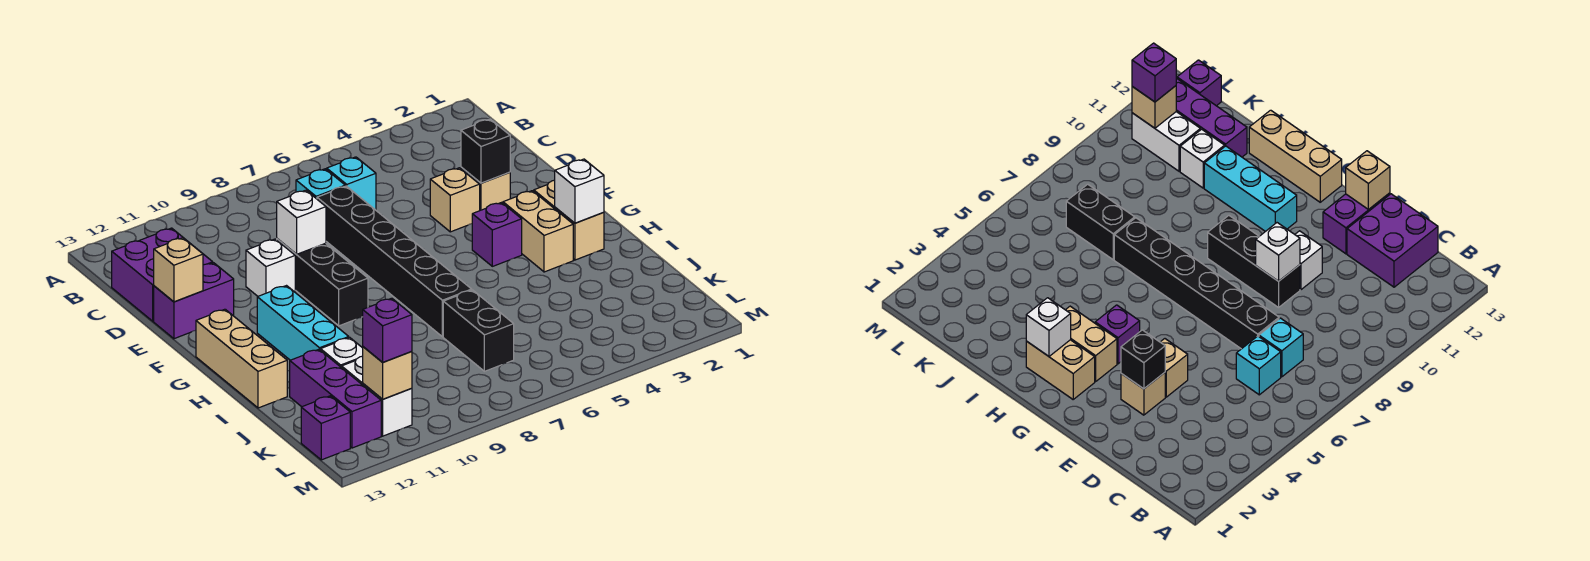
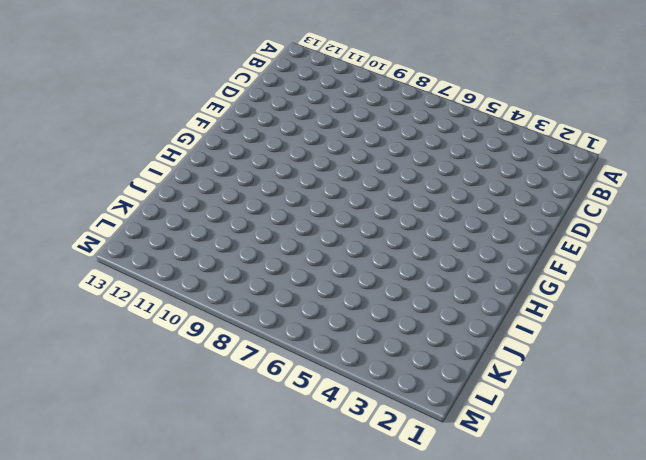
none -> cyan 1x1 brick [327,157,376,210]
none -> cyan 1x1 brick [296,169,345,199]
none -> purple 2x2 brick [112,228,213,321]

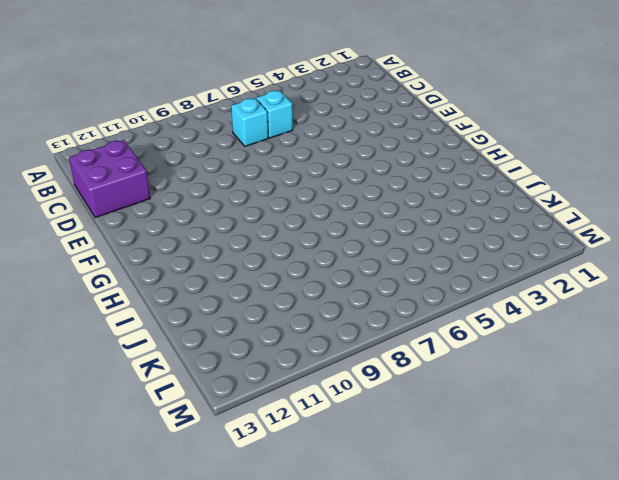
none -> black 1x6 brick [317,186,472,337]
none -> tan 1x1 brick [461,167,510,210]
none -> tan 1x1 brick [430,168,480,232]

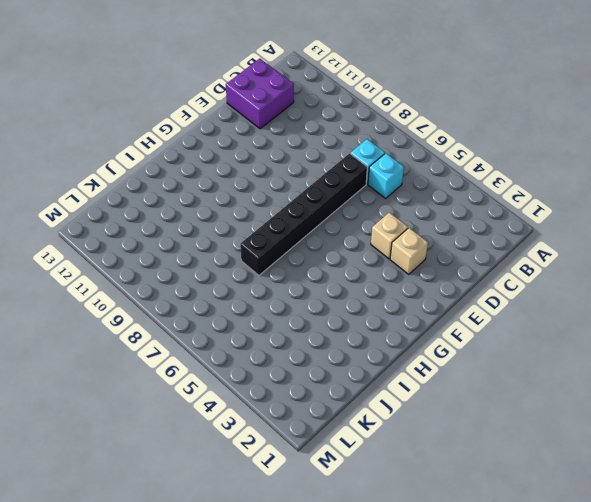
none -> black 1x3 brick [277,239,368,326]
none -> white 1x1 brick [246,239,295,296]
none -> purple 1x2 brick [154,263,234,339]

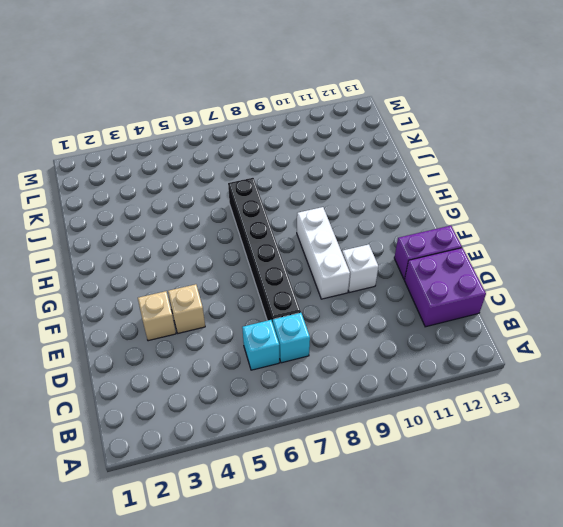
white 1x3 brick [297,207,350,299] -> black 1x3 brick [277,239,368,326]
none -> tan 1x2 brick [534,180,604,260]
none -> tan 1x2 brick [503,191,573,272]
none -> purple 1x1 brick [472,203,522,266]

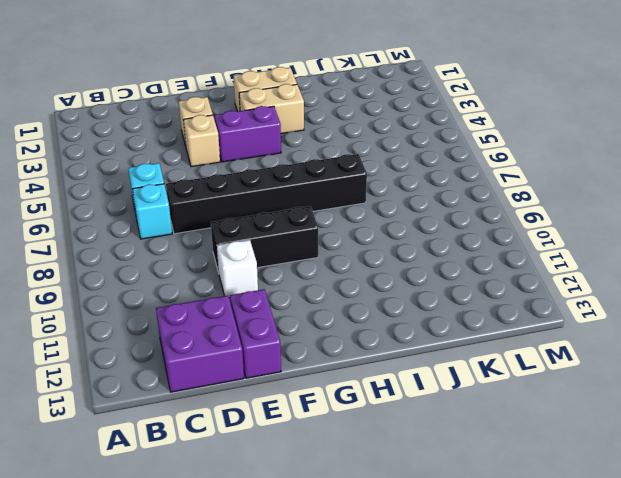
purple 1x2 brick [214,106,281,162] -> purple 1x1 brick [472,203,522,266]
none -> cyan 1x3 brick [257,286,349,360]
none -> tan 1x3 brick [196,309,287,408]
none -> black 1x2 brick [443,290,514,371]

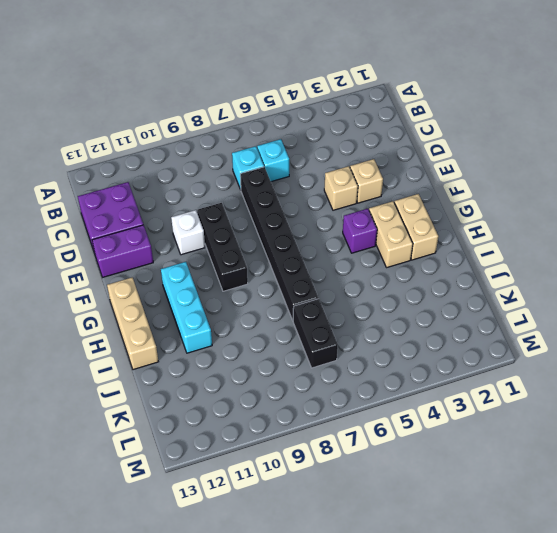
none -> white 1x1 brick [321,337,363,368]
none -> purple 1x3 brick [290,349,381,448]
none -> white 1x2 brick [342,356,412,436]

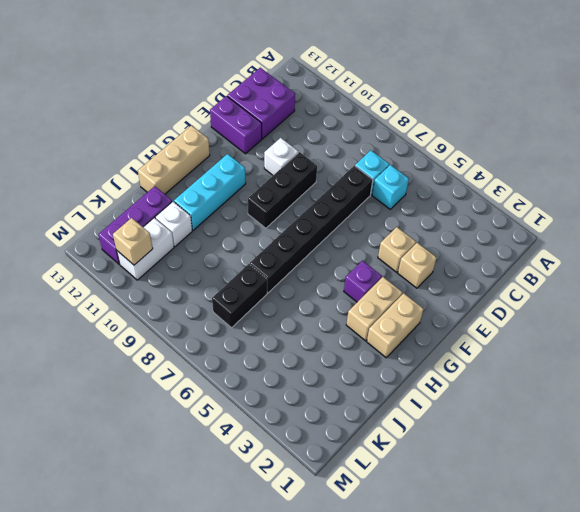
none -> purple 1x1 brick [301,396,350,460]
none -> black 1x1 brick [461,119,510,183]
none -> white 1x1 brick [277,190,326,254]

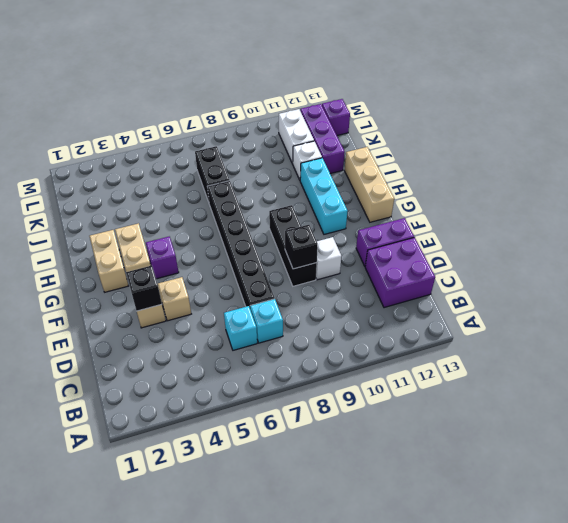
black 1x1 brick [285,225,318,269] -> white 1x1 brick [277,190,326,254]
none -> tan 1x1 brick [154,238,203,302]
none -> white 1x1 brick [555,159,604,223]
none -> tan 1x1 brick [363,347,412,399]

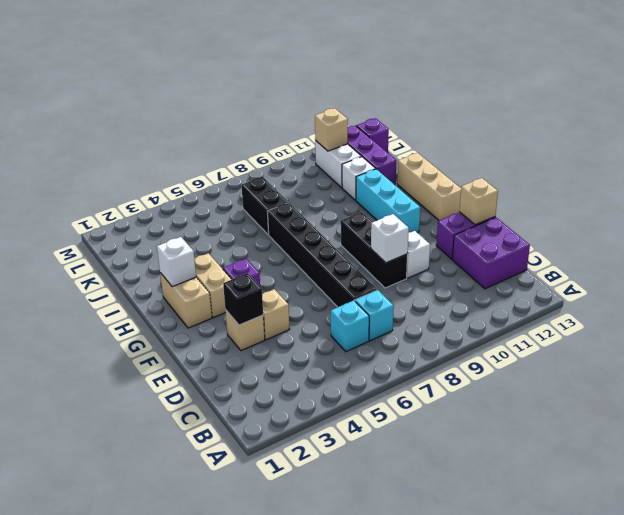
none -> purple 1x1 brick [363,298,412,362]

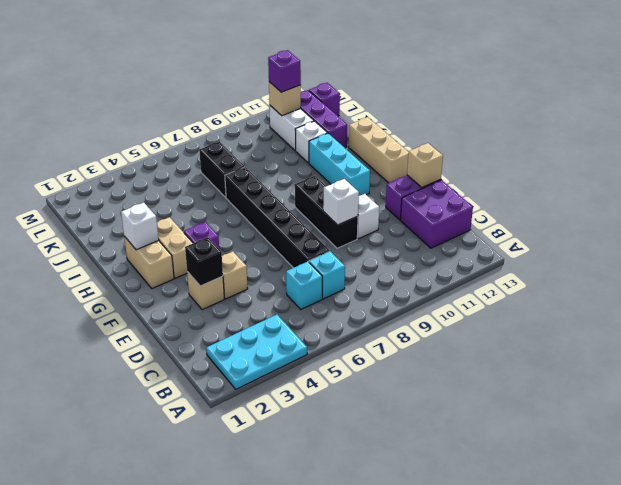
cyan 2x3 plate [206,315,307,389] -> none

